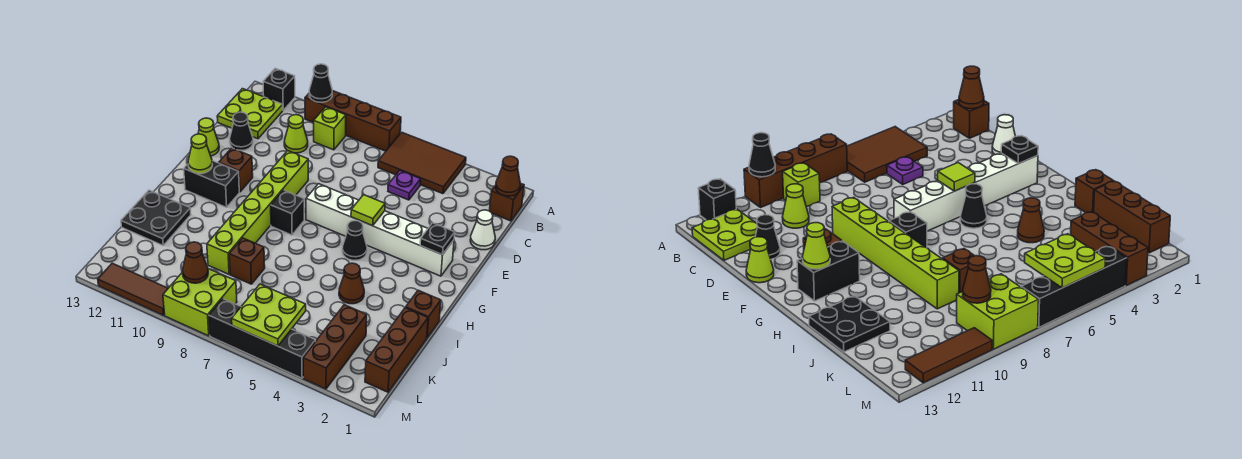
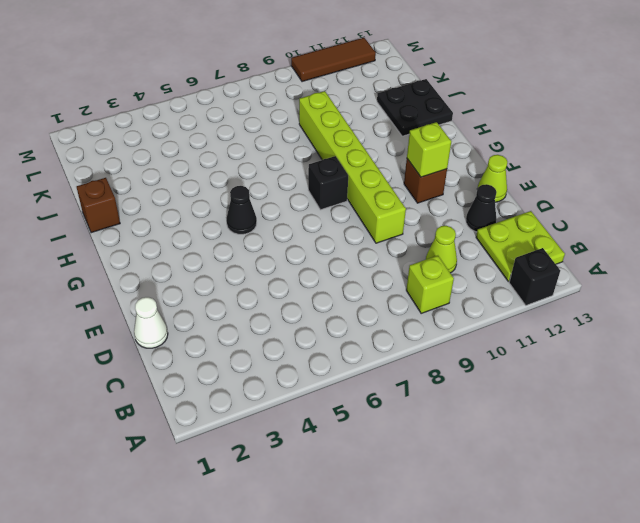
lime 1x1 brick [407,122,451,177] -> none
none -> brown 2x3 tile [378,132,466,194]
none -> brown 1x4 brick [305,91,401,151]
none -> brown 1x1 brick [489,183,524,221]
none -> purple 1x1 plate [388,170,421,200]

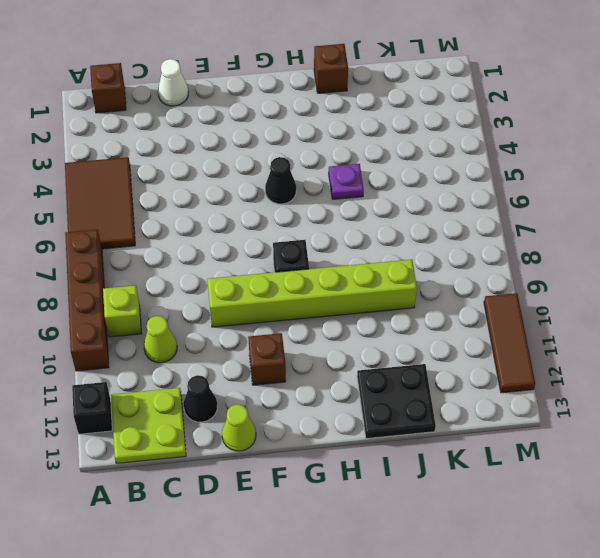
purple 1x1 plate [329,164,364,199] -> purple 1x1 plate moved to [388,170,421,200]
none -> white 1x6 brick [306,184,454,276]
none -> black 1x2 brick [184,161,239,207]
none -> brown 1x1 cone [339,263,364,304]
none -> brown 1x3 brick [365,308,428,392]

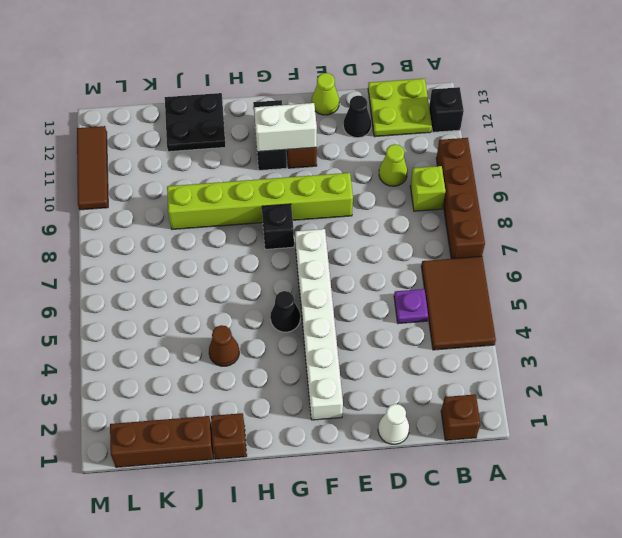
white 1x2 brick [254,103,317,152] -> none
none -> brown 1x1 brick [229,238,265,284]
none -> brown 1x3 brick [303,305,367,389]
none -> lime 2x2 brick [163,269,237,336]
none -> black 1x4 brick [209,299,315,378]

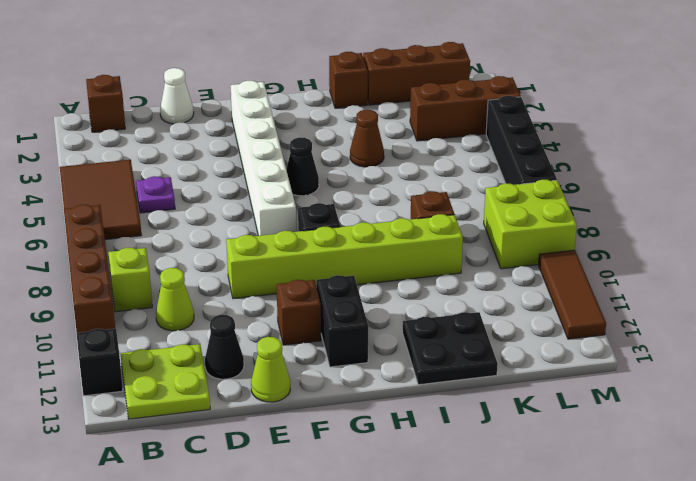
none -> black 1x1 cone [309,64,332,102]
none -> brown 1x1 cone [496,156,520,196]
none -> black 1x1 plate [420,223,455,255]
none -> lime 1x1 tile [351,195,385,226]

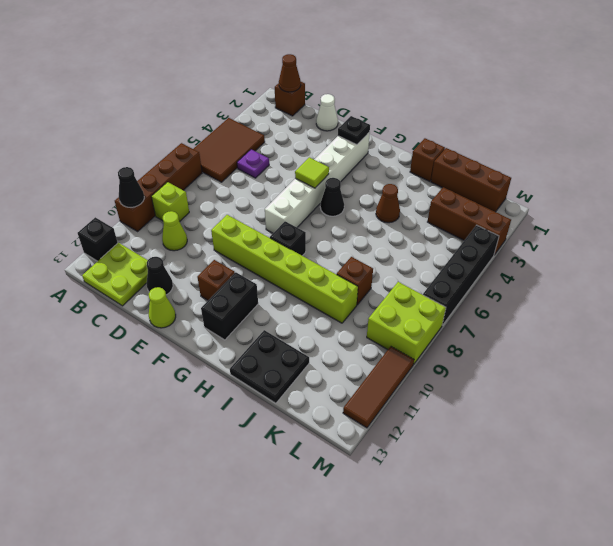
none -> lime 1x1 cone [188,134,212,174]
none -> lime 2x2 plate [232,284,306,346]
none -> brown 1x1 cone [182,242,208,283]

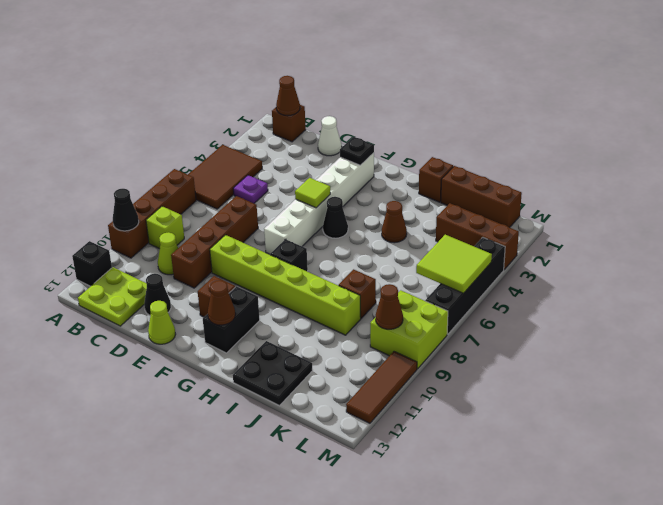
brown 1x4 brick [171,196,258,288] -> none
brown 1x1 cone [208,280,235,325] -> lime 1x1 cone [188,134,212,174]
lime 2x2 tile [416,235,492,293] -> lime 2x2 plate [232,284,306,346]

